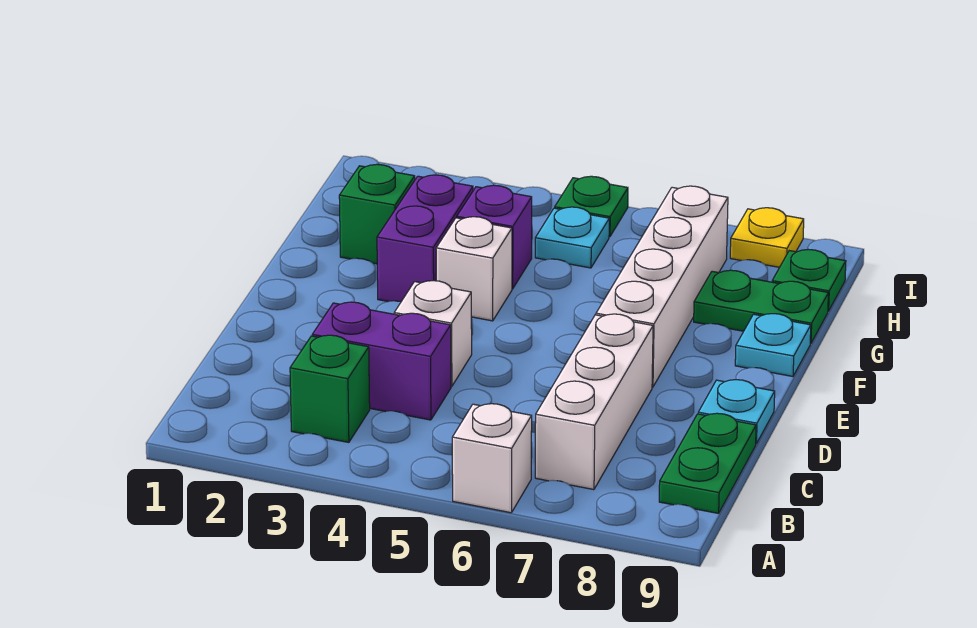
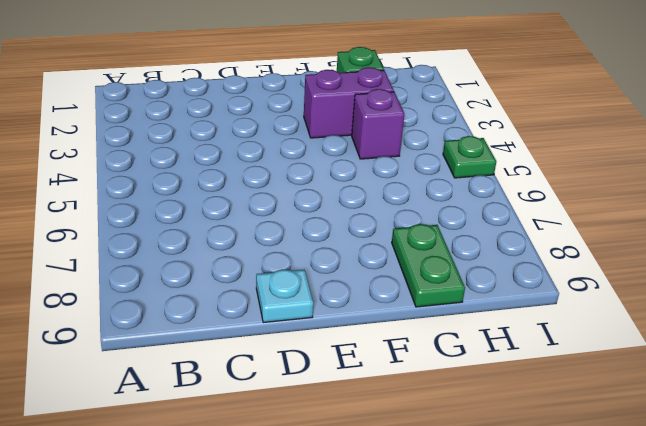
none -> white 1x1 brick [452,404,532,513]
none -> green 1x1 brick [290,335,370,442]
none -> white 1x3 brick [535,314,653,490]

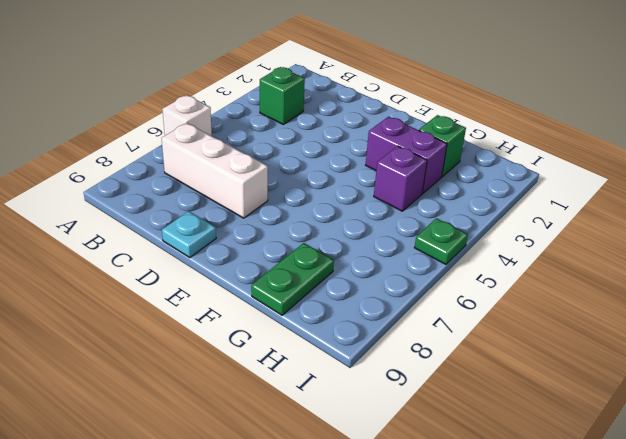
none -> green 1x2 plate [659,413,756,513]
none -> purple 1x2 brick [312,302,451,420]
none -> white 1x1 brick [394,281,472,386]

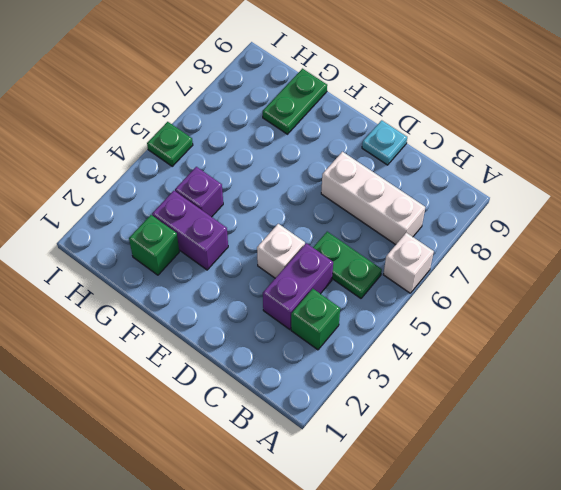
green 1x2 plate [313,232,382,298] -> green 1x2 plate moved to [659,413,756,513]
none -> white 1x4 brick [596,186,728,387]
none -> white 1x1 brick [436,217,512,321]
none -> cyan 1x1 plate [735,314,811,376]

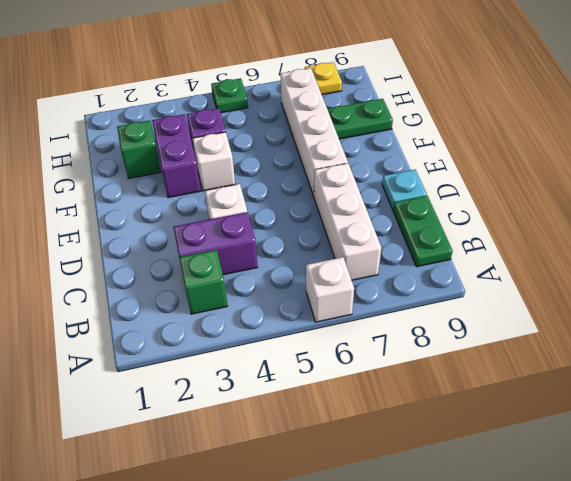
none -> cyan 1x1 plate [735,314,811,376]
none -> cyan 1x1 plate [535,207,609,268]
none -> green 1x1 plate [772,249,846,311]

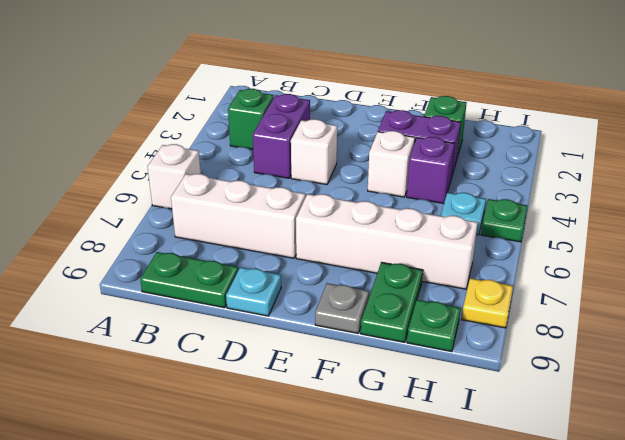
grey 1x1 plate [315,283,369,333] -> cyan 1x1 plate [735,314,811,376]

